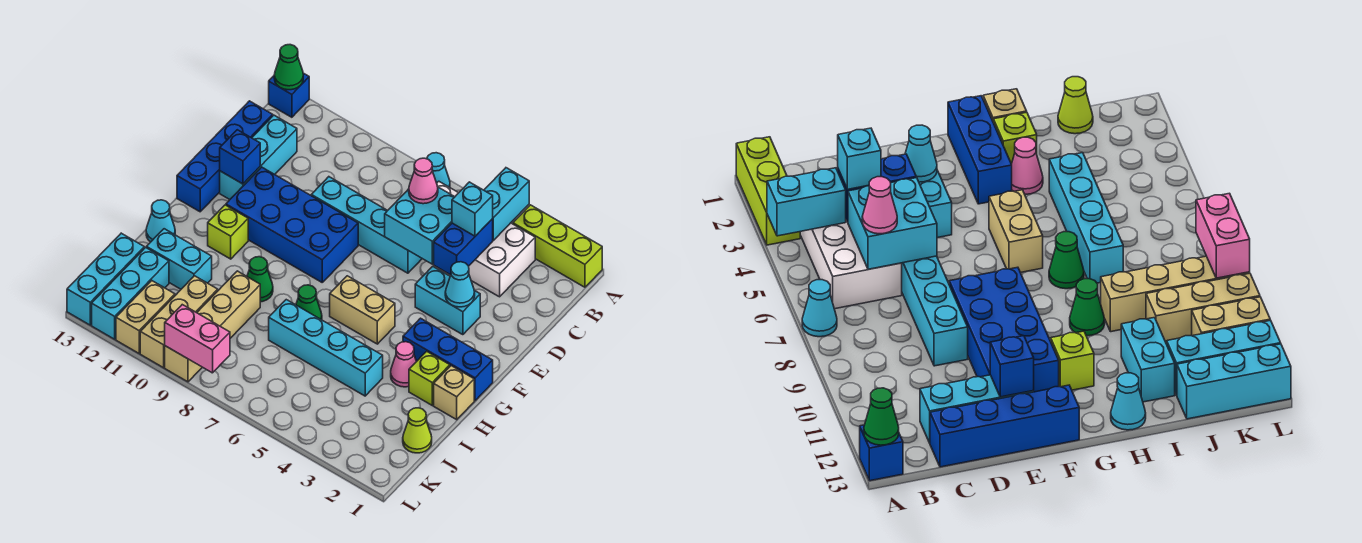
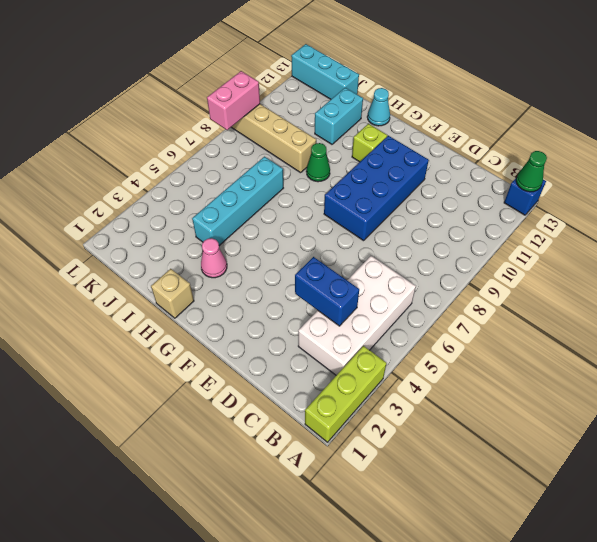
none -> cyan 1x1 cone [427,153,450,187]
none -> cyan 1x3 brick [220,115,297,199]
none -> blue 1x4 brick [177,101,273,212]
none -> cyan 1x4 brick [311,177,422,273]

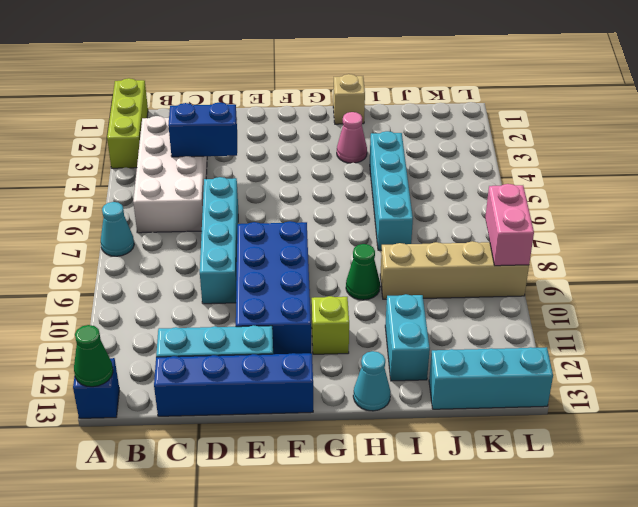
none -> cyan 1x2 brick [415,266,480,335]
none -> blue 1x3 brick [403,318,493,401]
none -> tan 1x2 brick [330,276,395,344]
none -> lime 1x1 brick [409,351,450,405]

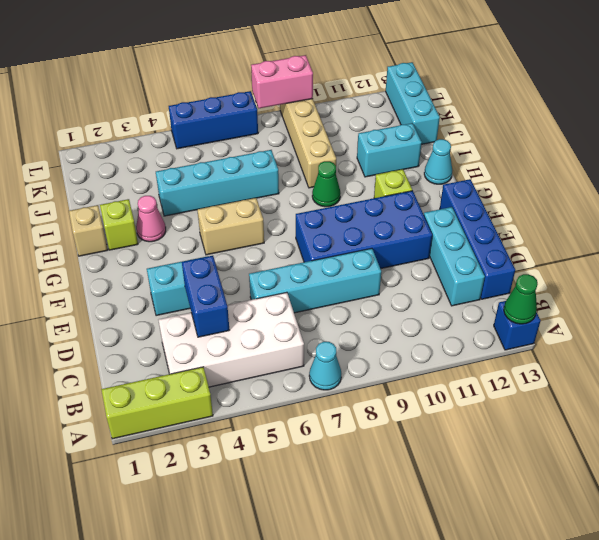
blue 1x3 brick [169,91,258,149] -> blue 1x3 brick moved to [403,318,493,401]
none -> green 1x1 cone [296,285,322,320]
none -> lime 1x1 cone [403,408,432,453]
none -> tan 1x3 brick [140,276,218,368]
none -> cyan 1x3 brick [92,247,169,339]

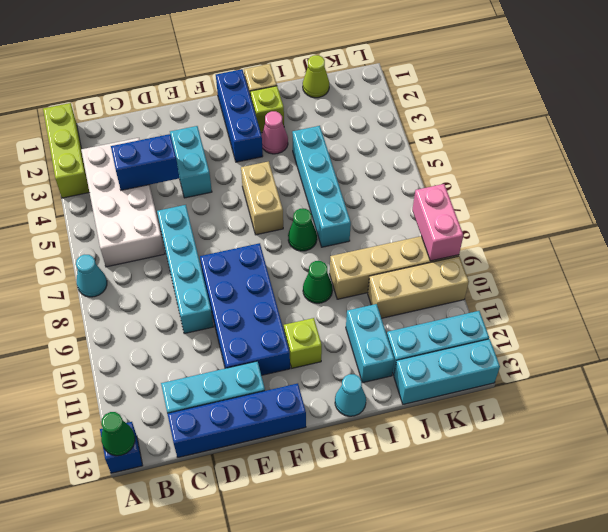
none -> tan 1x2 brick [116,281,175,353]
none -> cyan 1x2 brick [484,168,529,240]
none -> cyan 2x2 brick [385,187,454,264]
none -> cyan 1x1 cone [445,262,475,307]

